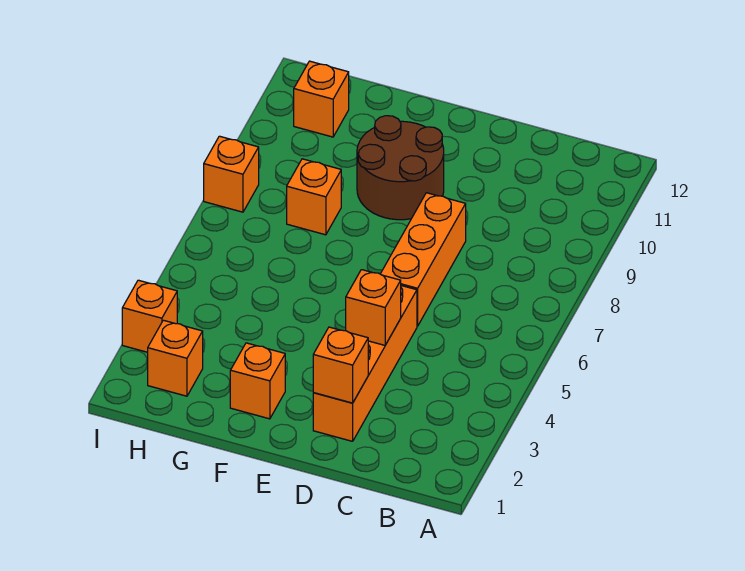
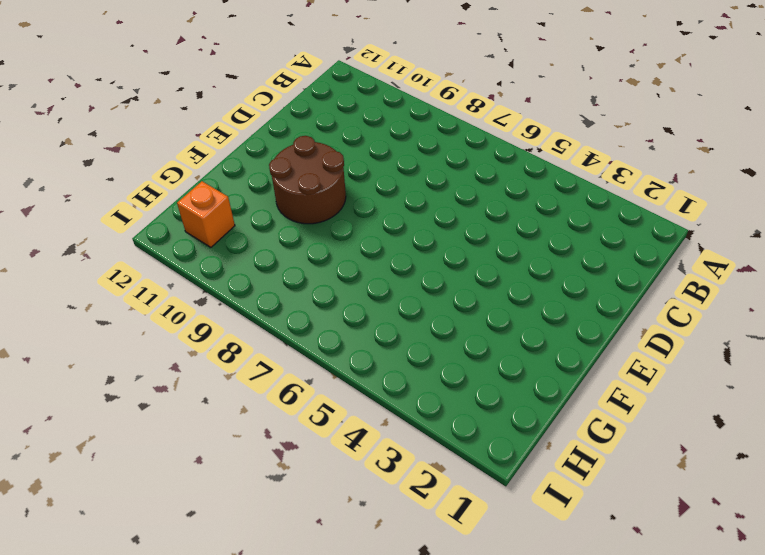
none -> orange 1x4 brick [313,286,417,441]
none -> orange 1x3 brick [381,193,466,326]

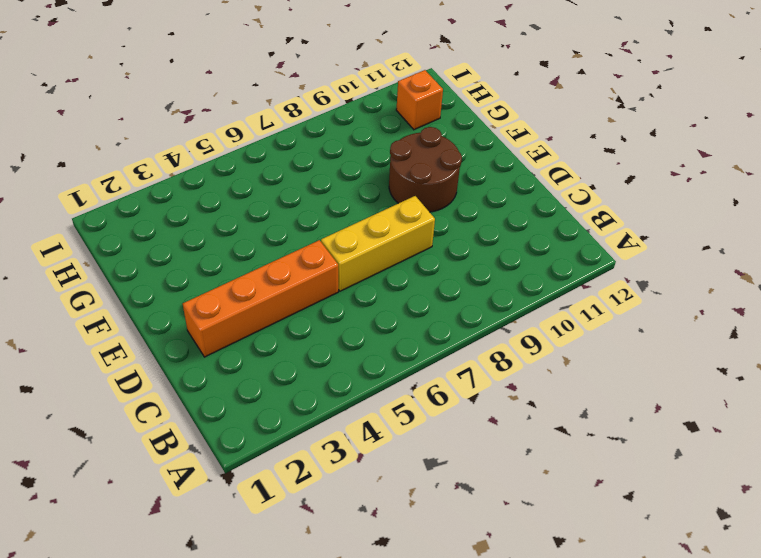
yellow 1x3 brick [321,196,435,291] -> orange 1x3 brick [381,193,466,326]
none -> orange 1x1 brick [230,343,285,419]
none -> orange 1x1 brick [287,159,341,235]

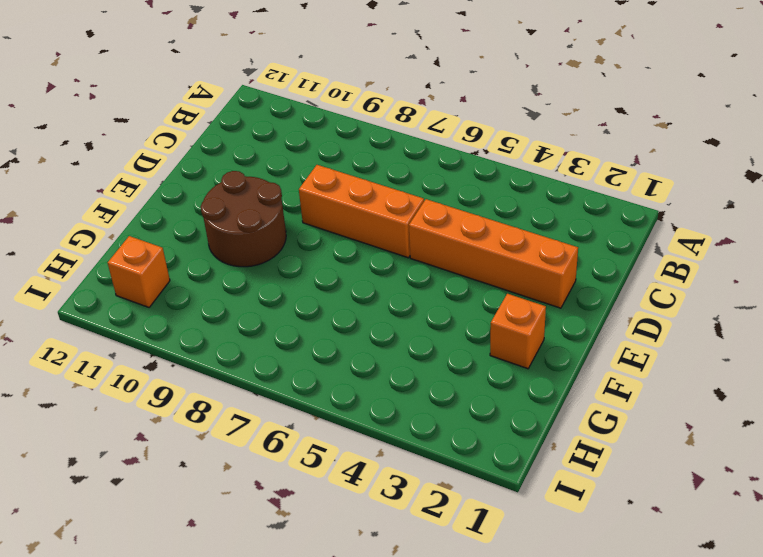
none -> orange 1x1 brick [287,159,341,235]
none -> orange 1x1 brick [148,320,203,396]

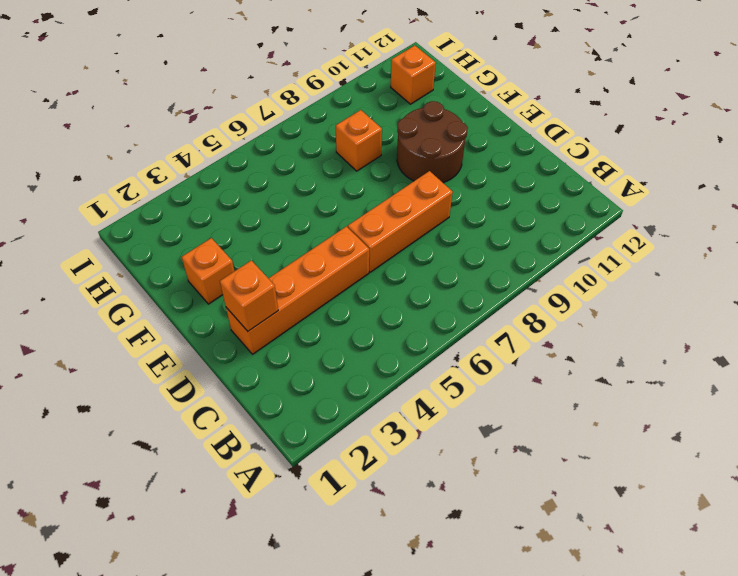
none -> orange 1x1 brick [148,320,203,396]
none -> orange 1x1 brick [122,280,177,352]

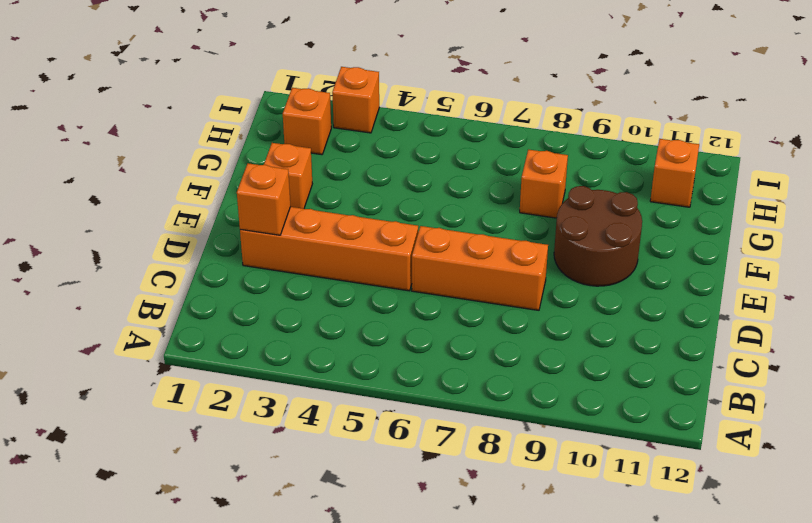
none -> orange 1x1 brick [204,136,259,212]
none -> orange 1x1 brick [346,270,401,345]

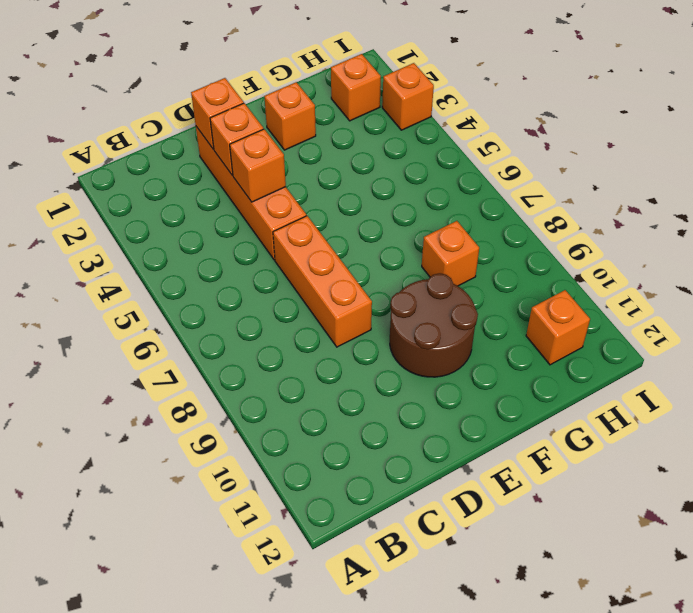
orange 1x1 brick [210,103,263,175] -> orange 1x1 brick moved to [204,136,259,212]

